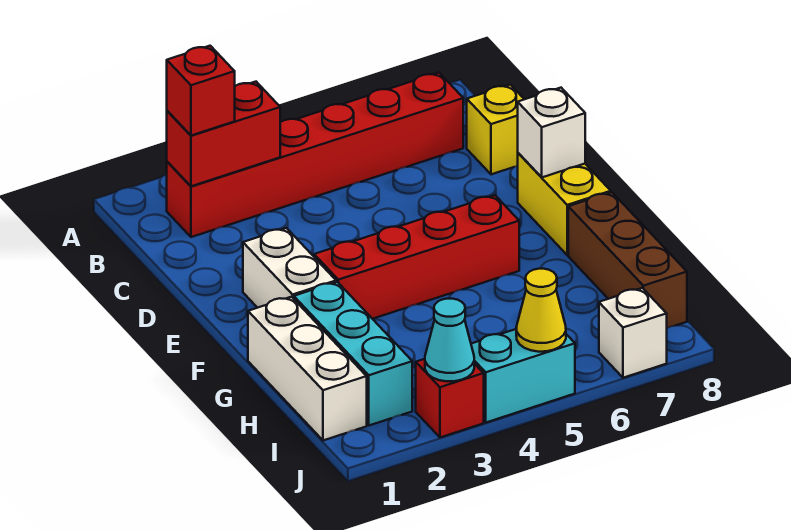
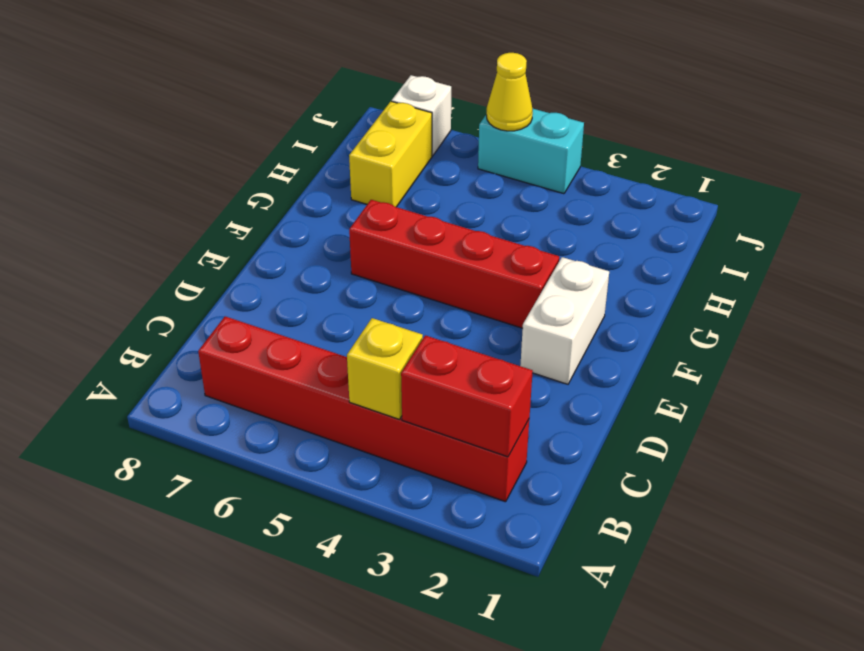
yellow 1x1 brick [347,318,423,419] -> yellow 1x1 brick moved to [467,85,524,174]
yellow 1x2 brick [349,101,432,207] -> yellow 1x2 brick moved to [518,153,611,255]
none -> white 1x3 brick [248,297,367,440]
none -> cyan 1x3 brick [294,282,412,425]
none -> brown 1x3 brick [568,192,687,328]

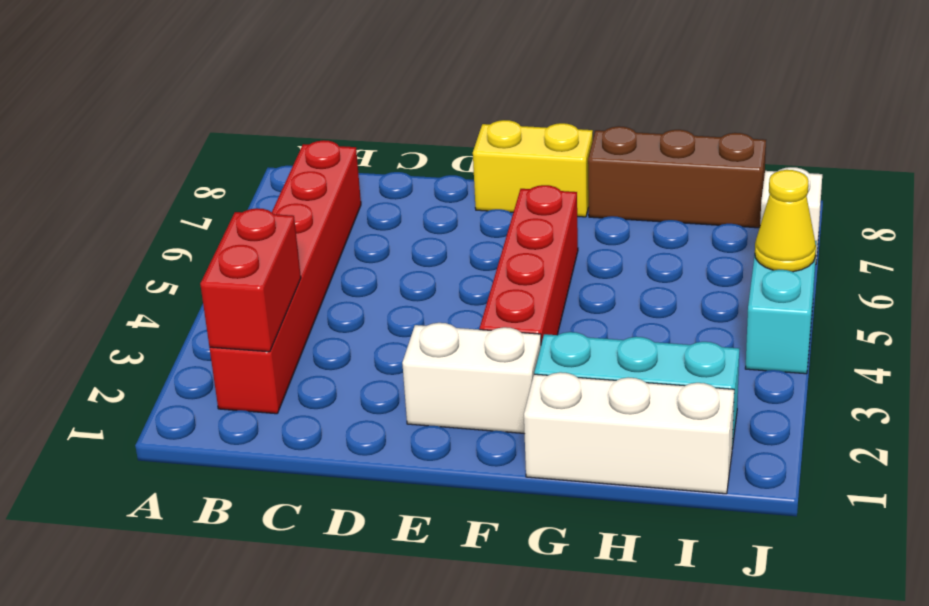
none -> yellow 1x1 brick [467,85,524,174]
none -> red 1x1 brick [416,359,484,437]
none -> white 1x1 brick [518,88,585,177]

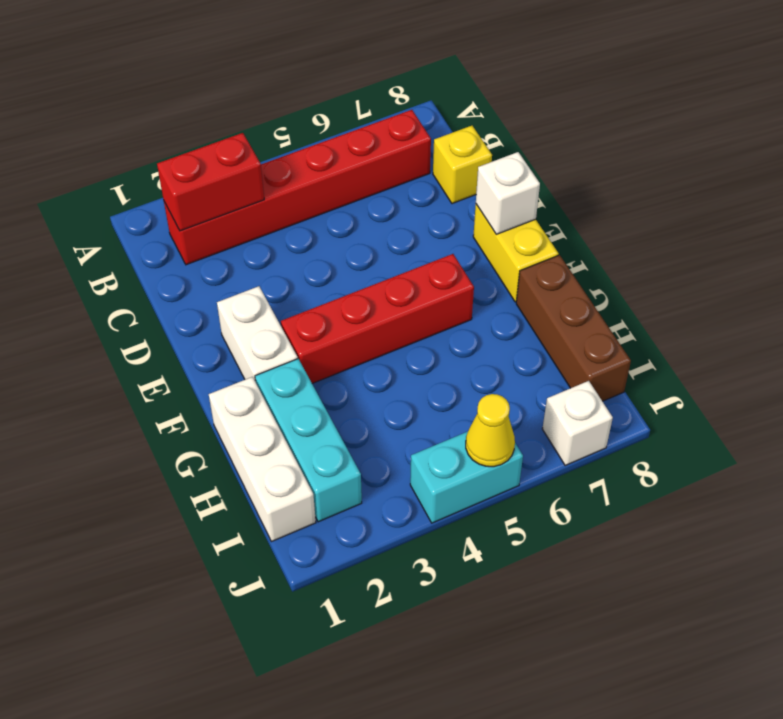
none -> red 1x1 brick [416,359,484,437]
none -> cyan 1x1 cone [425,299,474,381]
none -> red 1x1 brick [167,46,235,136]

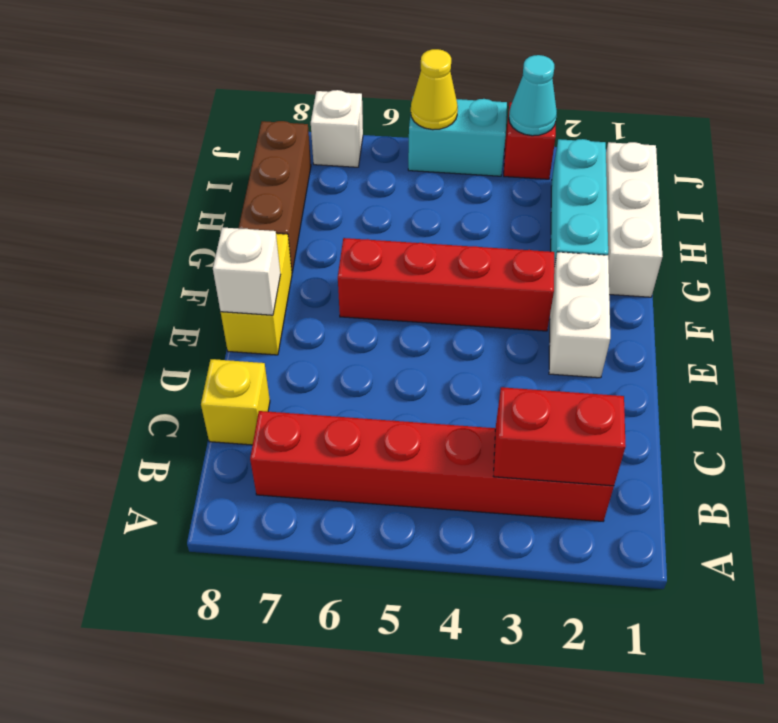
none -> red 1x1 brick [167,46,235,136]

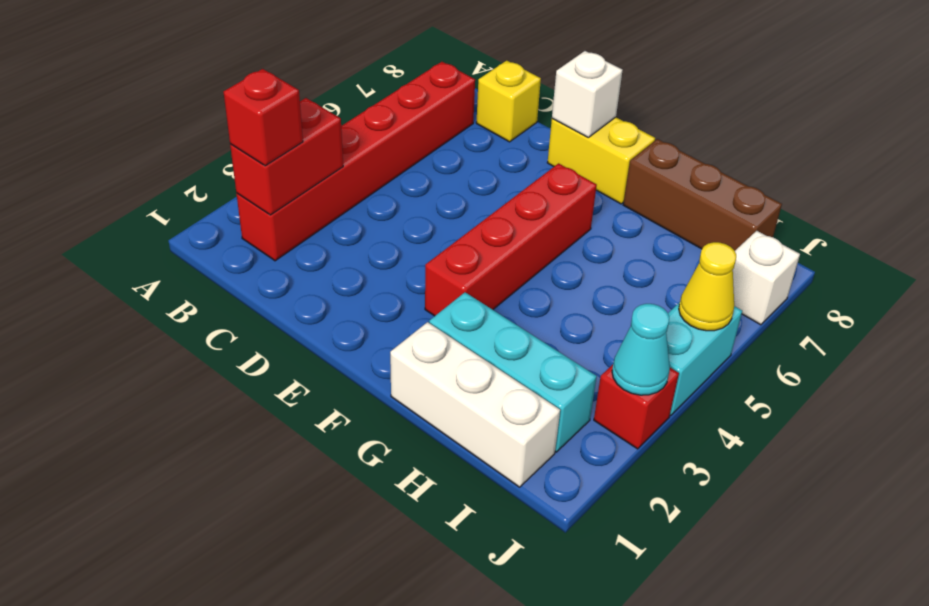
none -> white 1x2 brick [243,228,336,308]

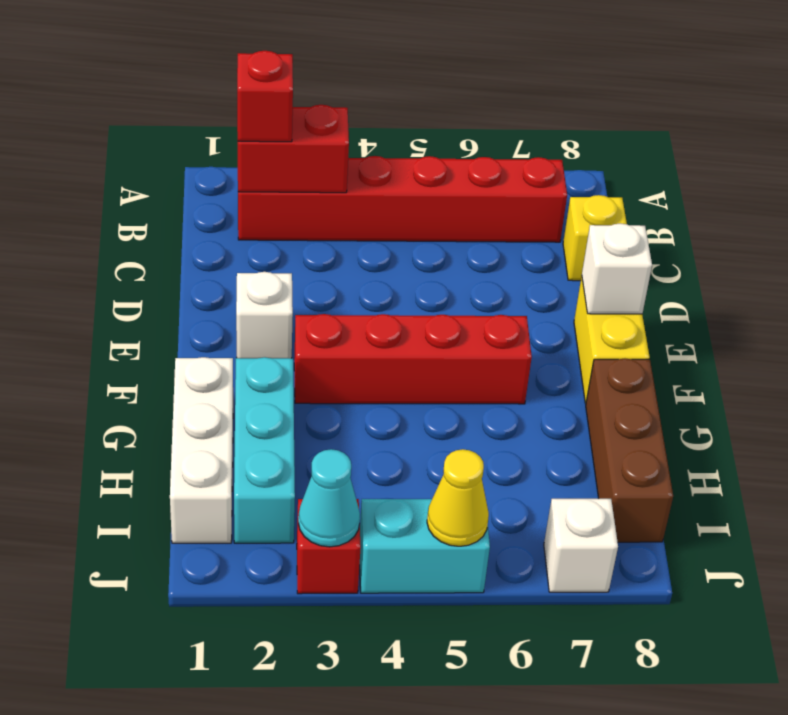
white 1x1 brick [236,272,293,358] -> white 1x2 brick [243,228,336,308]

